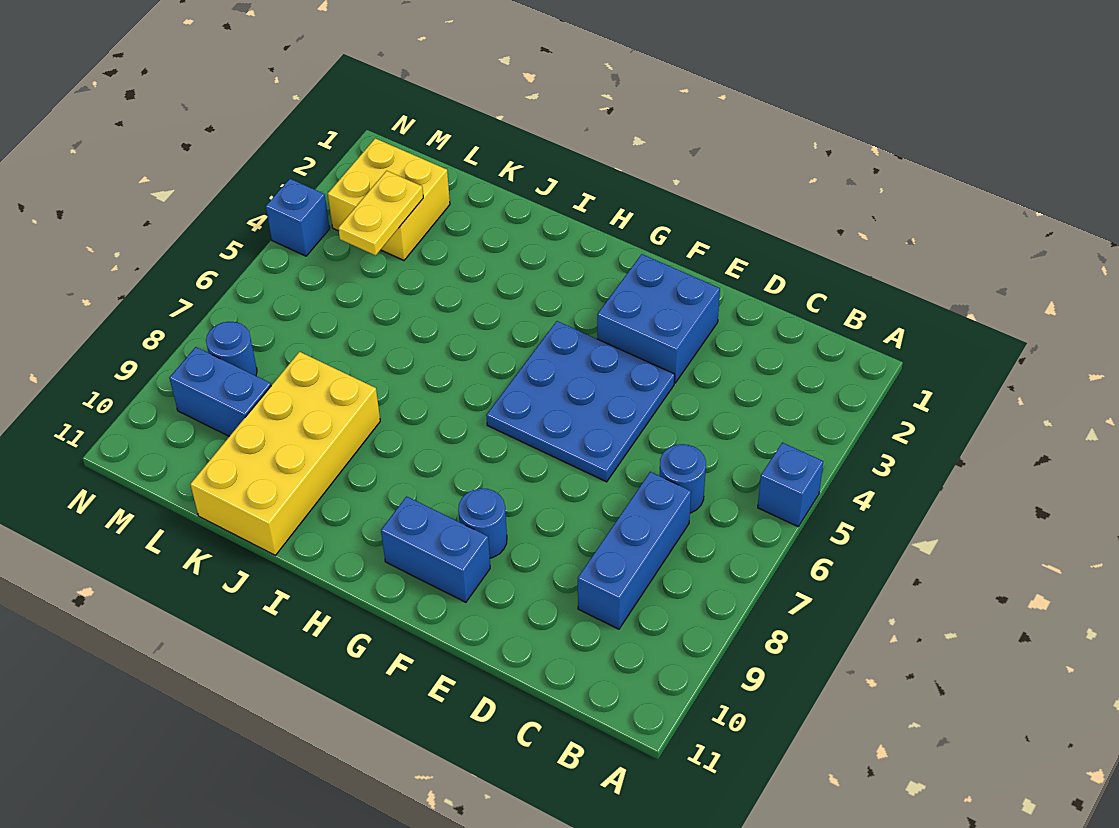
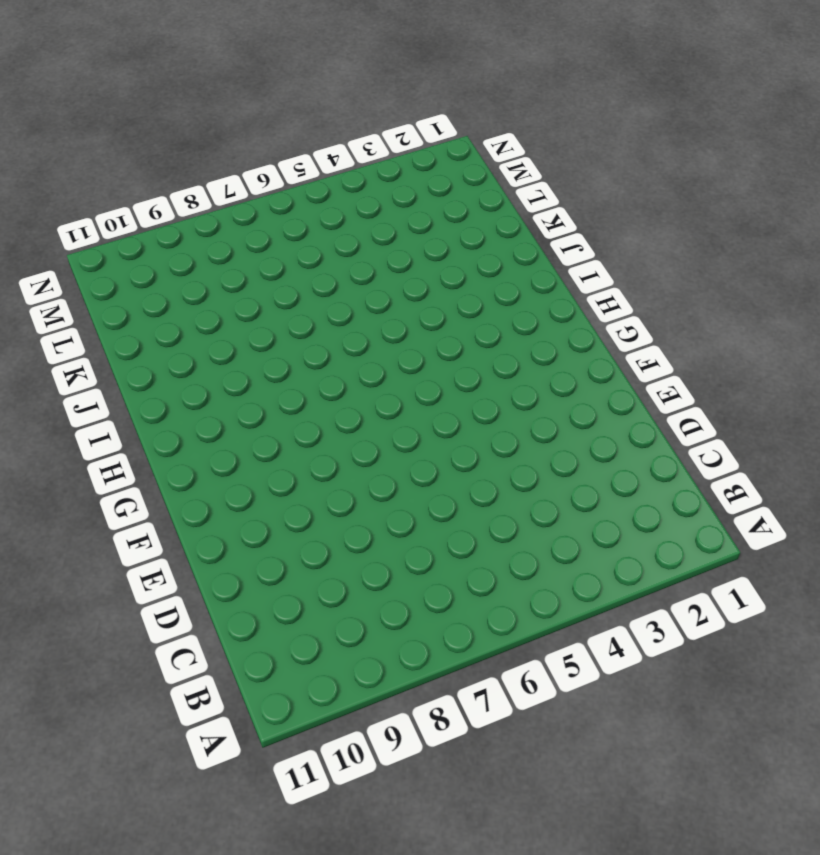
none -> blue 1x1 brick [758,443,823,526]
none -> blue 1x1 round brick [659,444,706,513]
none -> blue 1x3 brick [578,472,691,629]

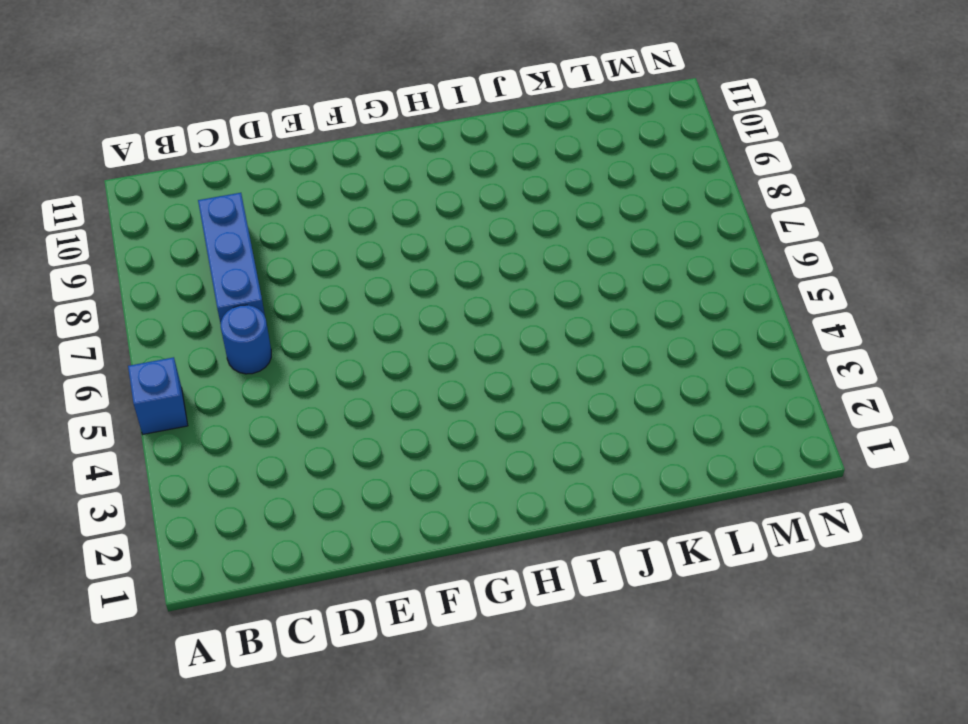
none -> blue 2x2 brick [597,254,720,383]
none -> blue 3x3 plate [486,321,675,482]
none -> blue 1x1 round brick [458,488,507,558]

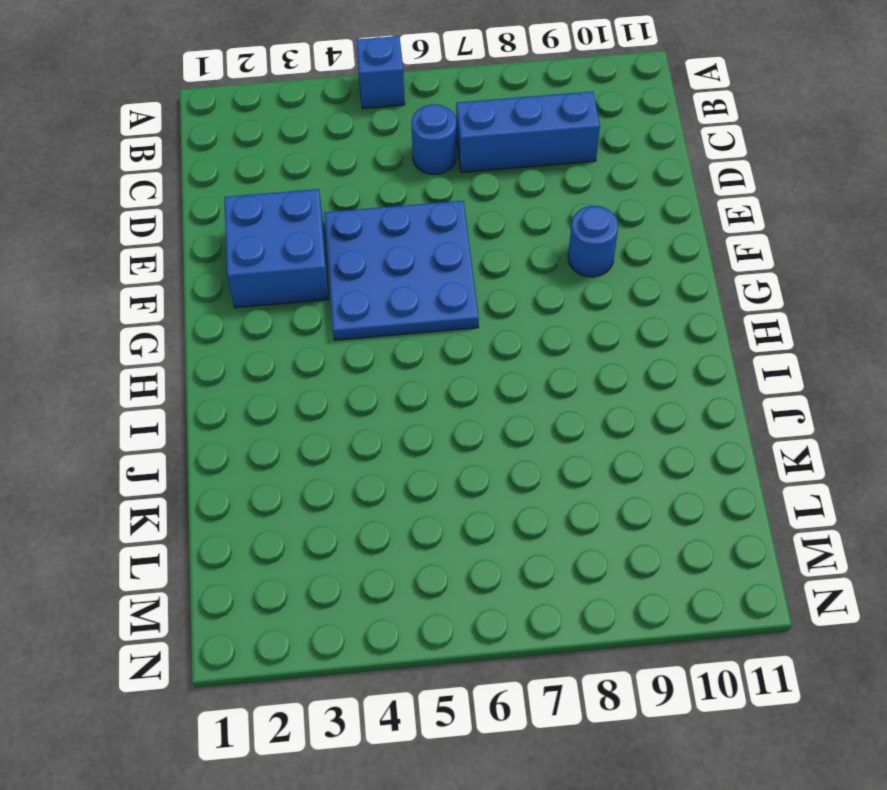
none -> blue 1x2 brick [381,496,490,602]
none -> yellow 2x4 brick [190,352,380,555]
none -> yellow 2x2 brick [328,138,450,260]

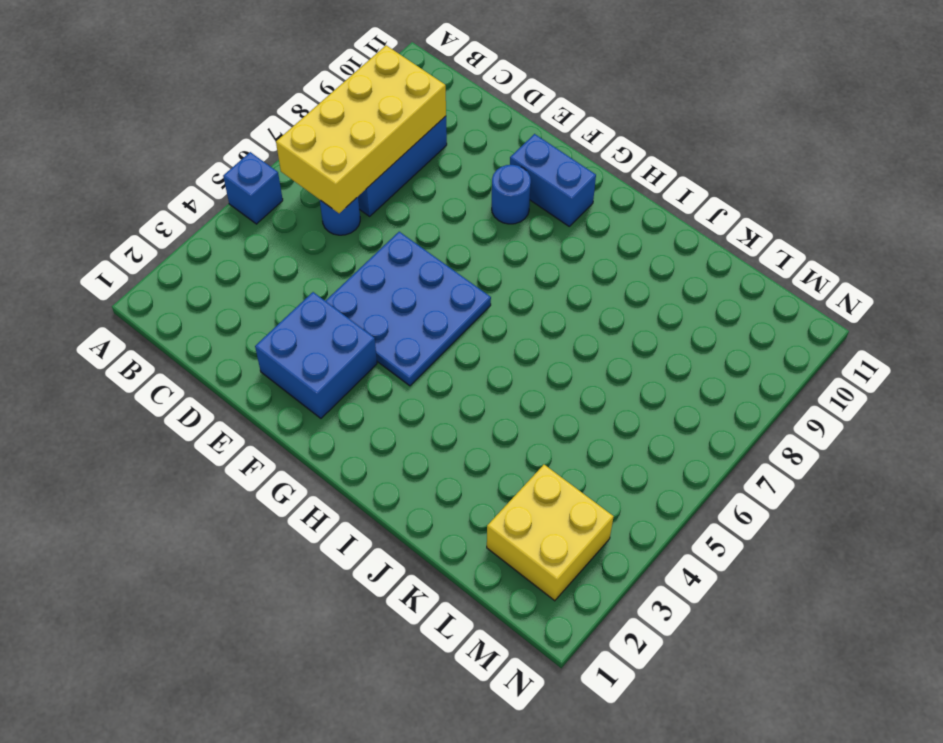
yellow 2x4 brick [276,45,446,213] -> yellow 2x4 brick moved to [190,352,380,555]
none -> blue 1x2 brick [169,347,271,436]
none -> blue 1x1 round brick [206,322,257,376]
none -> blue 1x1 brick [266,179,330,256]

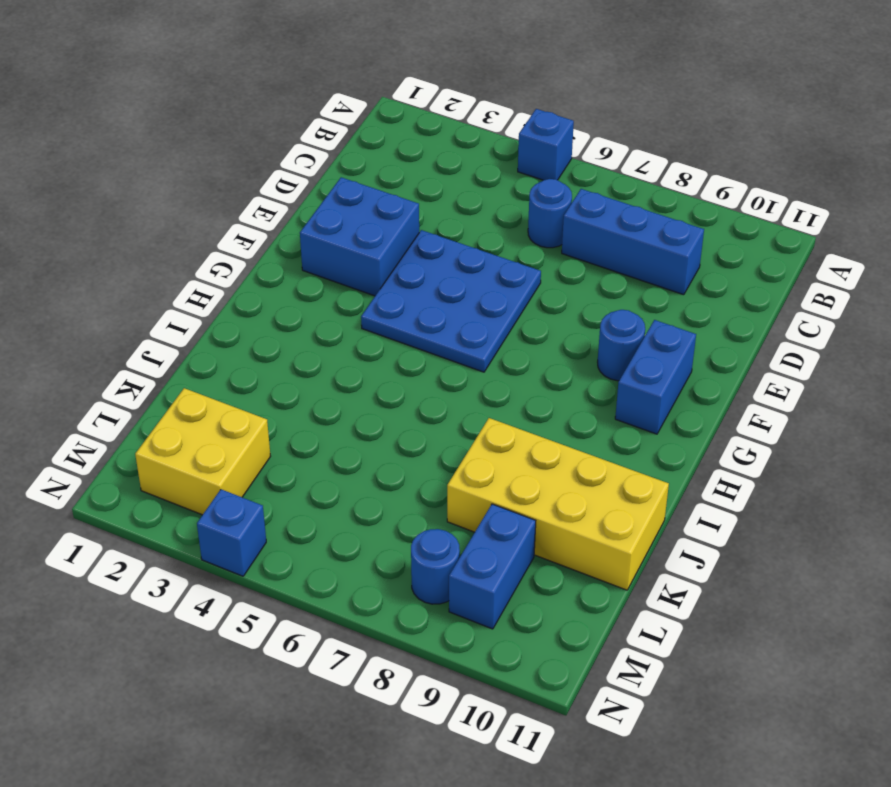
none -> yellow 1x2 plate [338,171,423,255]

